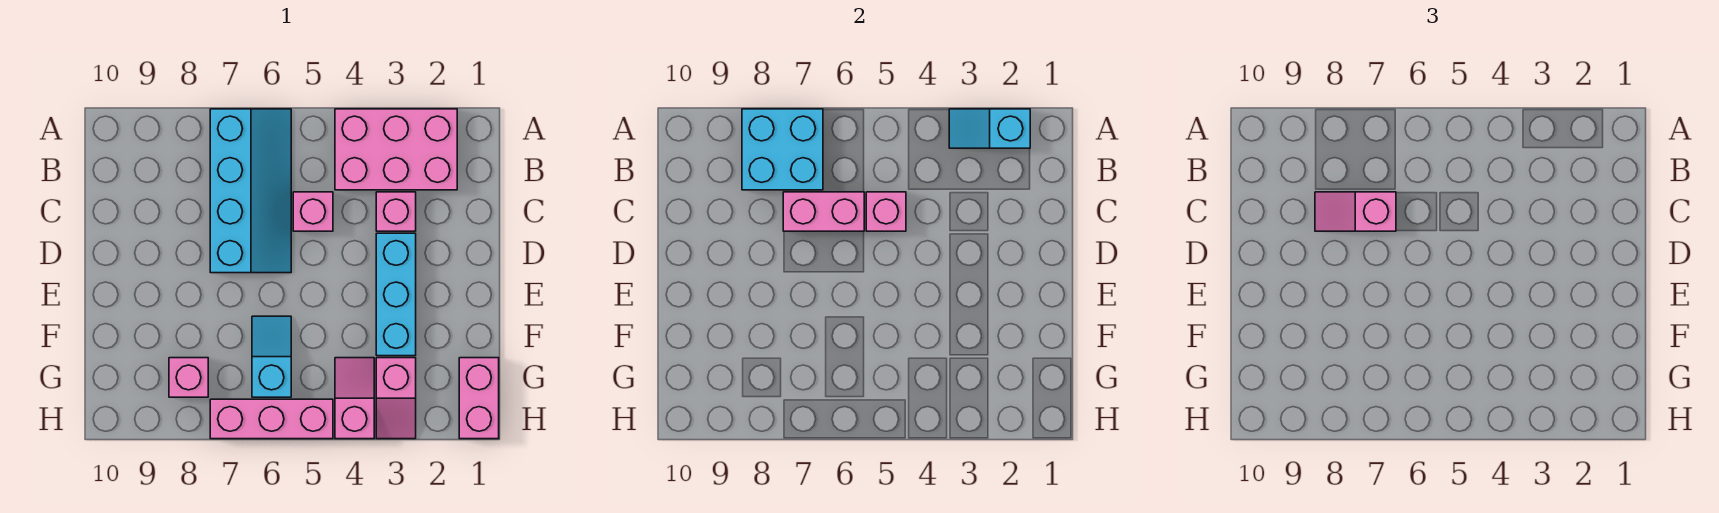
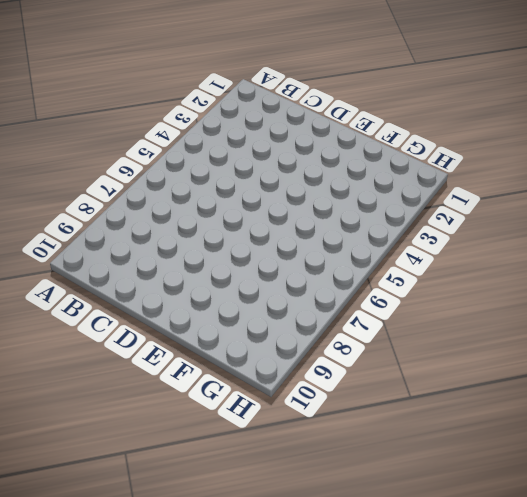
none -> pink 2x3 brick [335,109,457,190]
none -> cyan 2x4 slope [210,109,291,273]
none -> pink 1x1 brick [376,192,416,231]

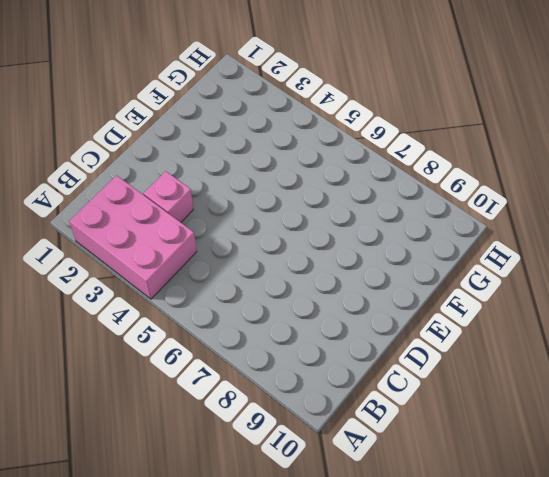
none -> cyan 2x4 slope [210,109,291,273]
none -> pink 1x1 brick [293,192,333,231]
none -> cyan 1x3 brick [376,233,416,356]

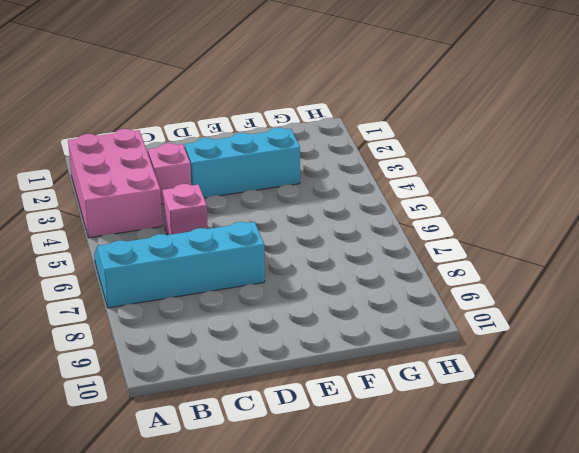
none -> cyan 1x2 slope [252,316,291,397]
none -> pink 1x2 brick [459,358,499,439]
none -> pink 1x2 slope [376,358,416,439]

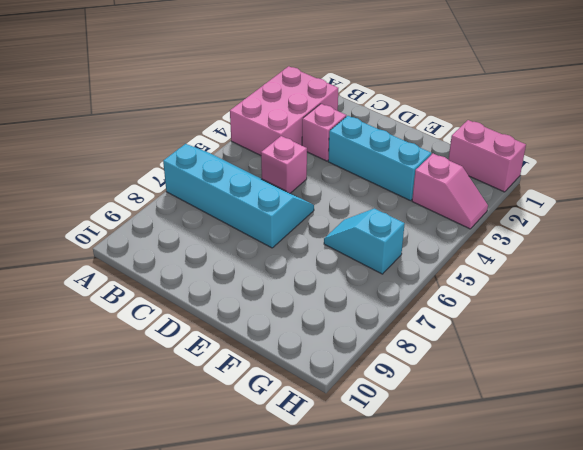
none -> pink 1x2 slope [335,358,374,439]
none -> pink 1x1 brick [169,358,208,397]
none -> pink 1x3 brick [210,399,333,439]

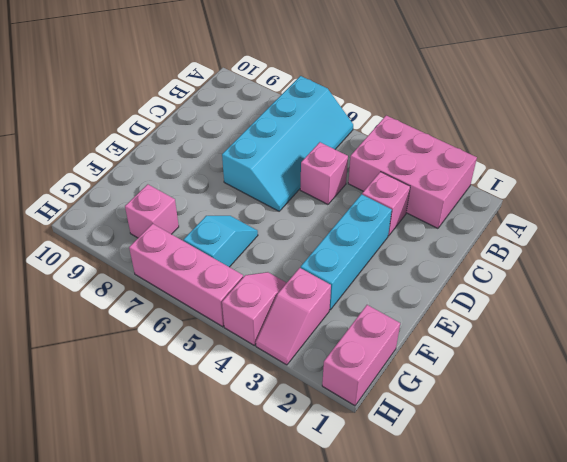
none -> cyan 1x2 slope [949,109,1030,148]
none -> cyan 2x2 brick [742,109,823,190]
none -> pink 1x1 brick [866,192,906,231]

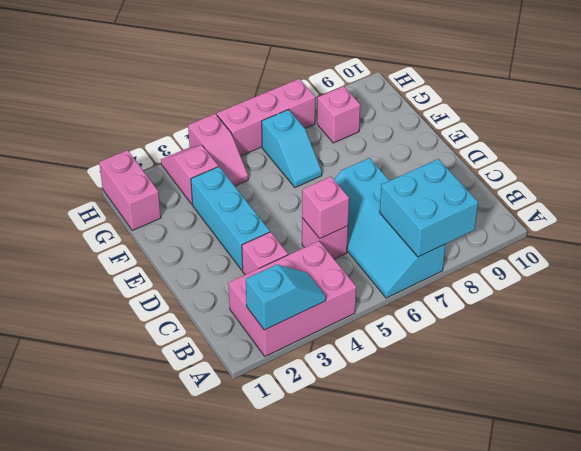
none -> pink 1x2 brick [783,192,864,231]
none -> pink 1x2 slope [1315,192,1396,231]

